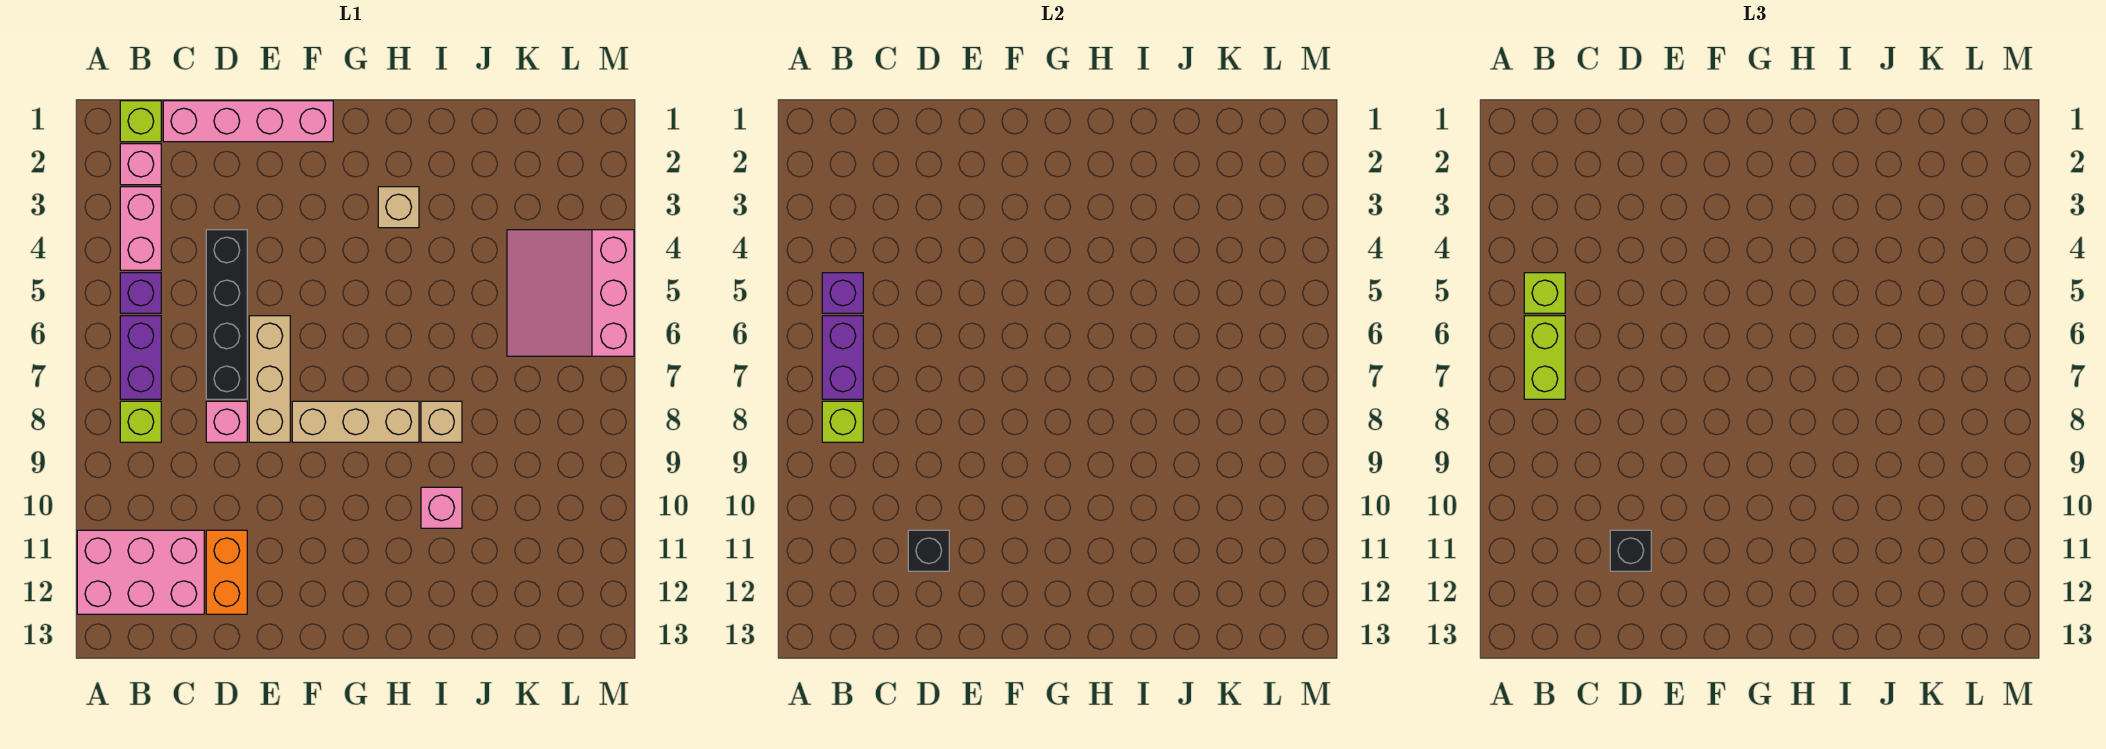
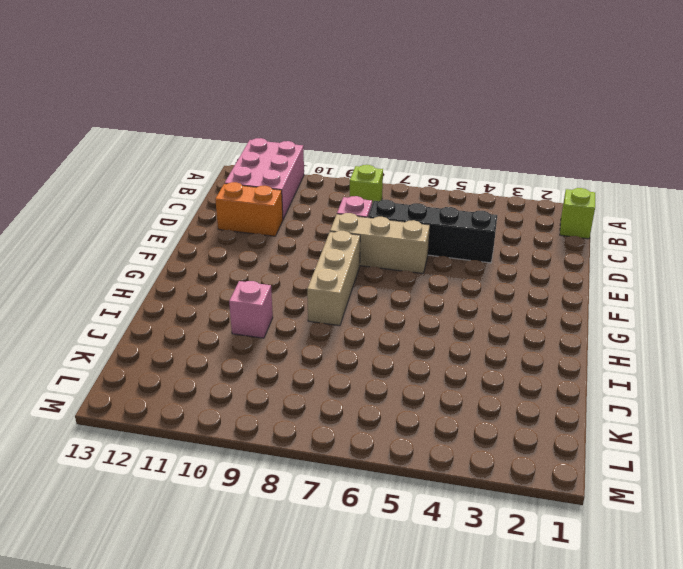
none -> pink 1x1 brick [120,144,161,185]
none -> pink 1x2 brick [120,187,161,270]
none -> purple 1x1 brick [120,273,161,313]

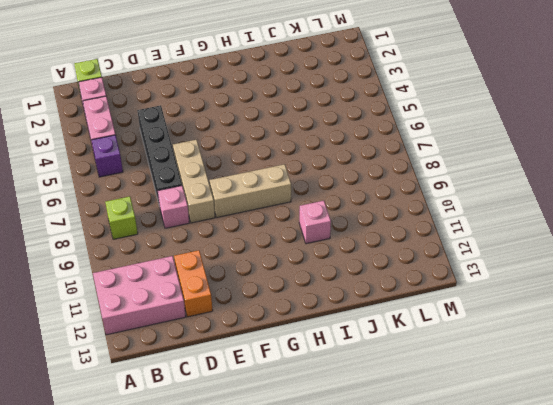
none -> purple 1x2 brick [120,316,161,399]
none -> pink 1x4 brick [163,101,333,142]
none -> tan 1x1 brick [378,187,419,228]

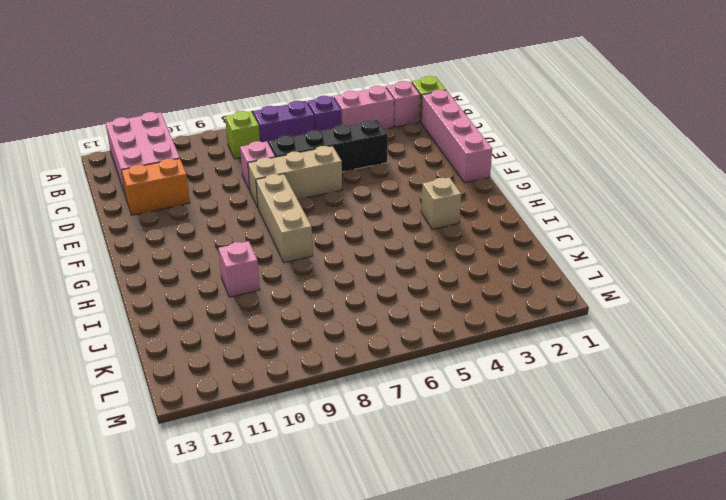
none -> tan 1x1 brick [421,401,462,442]
none -> pink 3x3 slope [507,230,634,356]
none -> purple 1x1 brick [822,273,863,313]

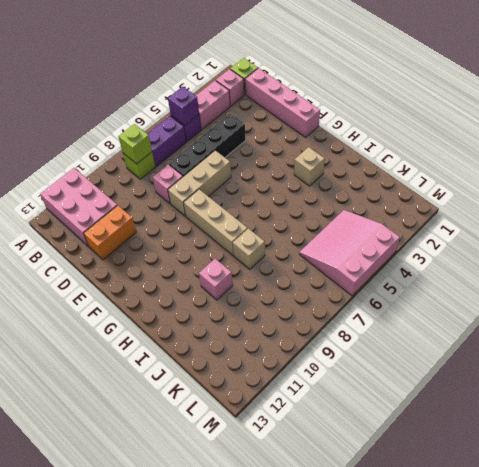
none -> purple 1x2 brick [822,316,863,399]
none -> black 1x1 brick [908,530,949,571]
none -> lime 1x1 brick [1524,273,1565,313]

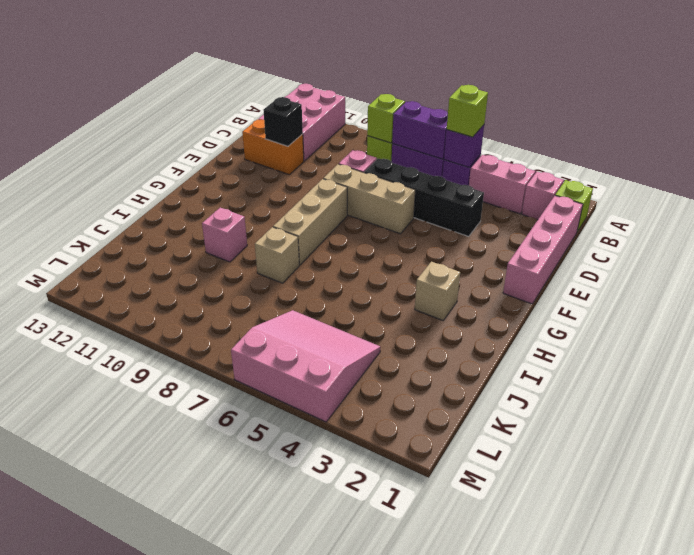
none -> lime 1x2 brick [1524,316,1565,399]
none -> black 1x1 brick [1610,530,1651,571]

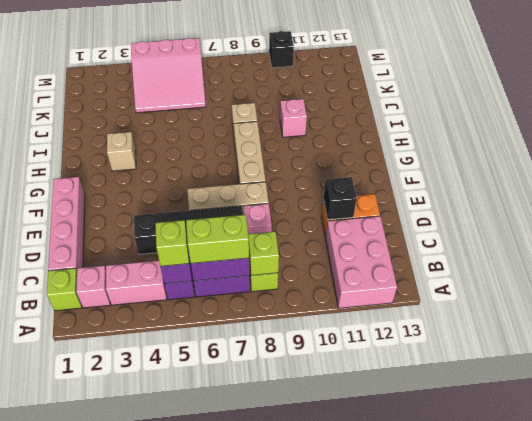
black 1x1 brick [269,31,294,68] -> black 1x1 brick moved to [1610,530,1651,571]

